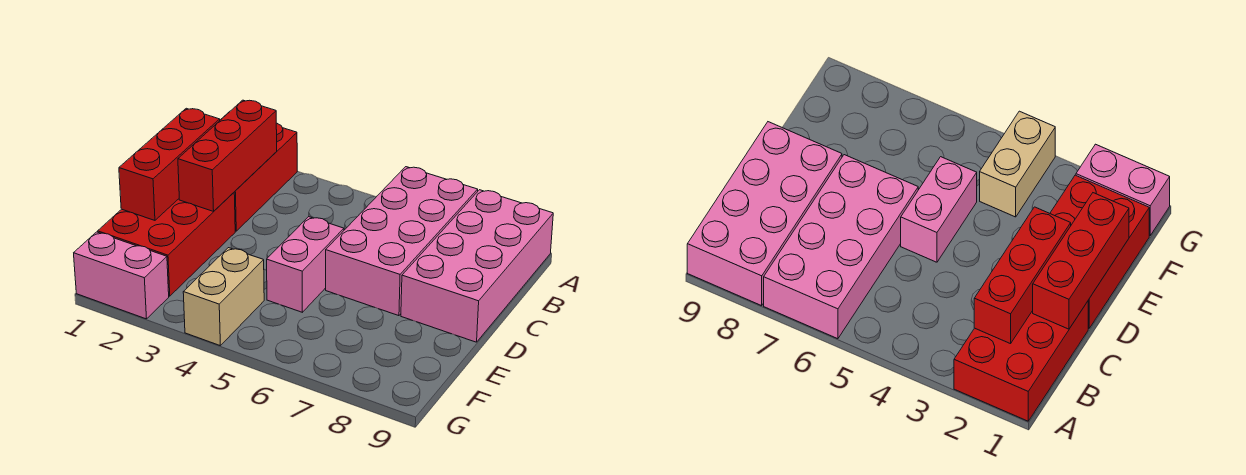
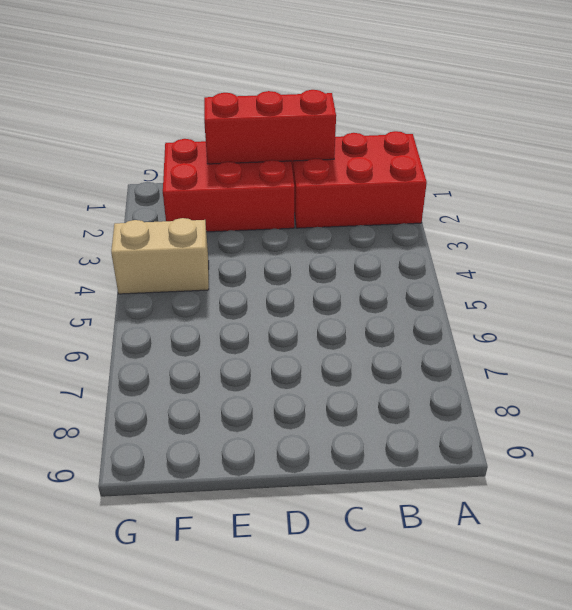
none -> pink 2x4 brick [326,167,478,316]
none -> pink 2x4 brick [401,190,553,342]

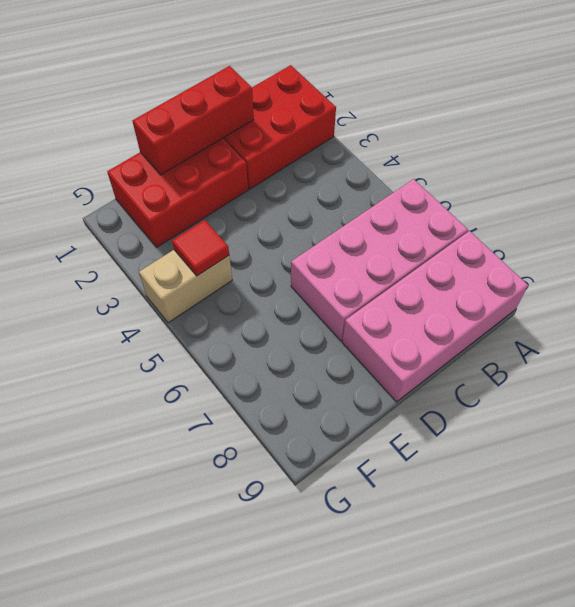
red 1x1 tile [172,220,229,276] -> none
none -> pink 1x2 brick [267,217,344,312]
none -> pink 1x2 brick [74,232,169,319]

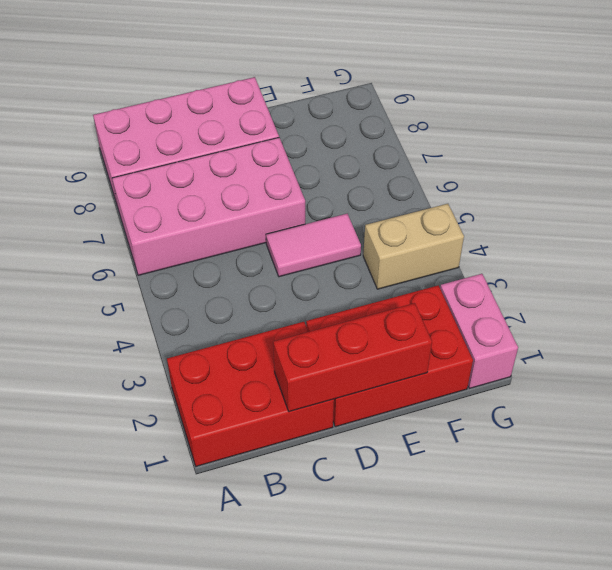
pink 1x2 tile [266,214,361,277] -> pink 1x2 brick [267,217,344,312]
none -> red 1x3 brick [178,100,277,211]

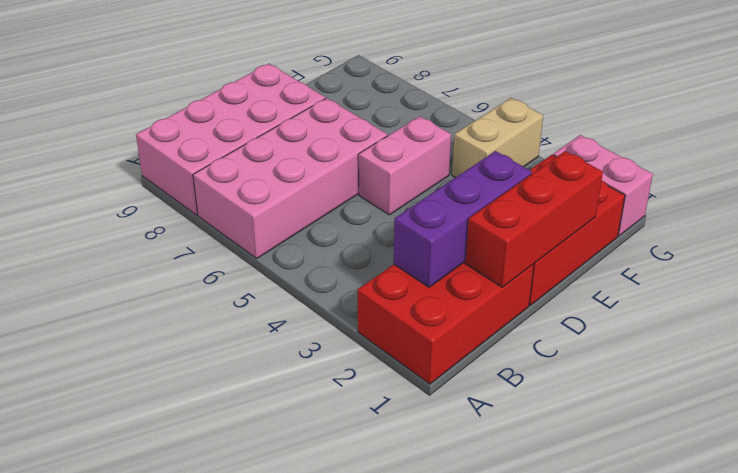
purple 1x3 brick [394,151,532,287] -> red 1x3 brick [178,100,277,211]

